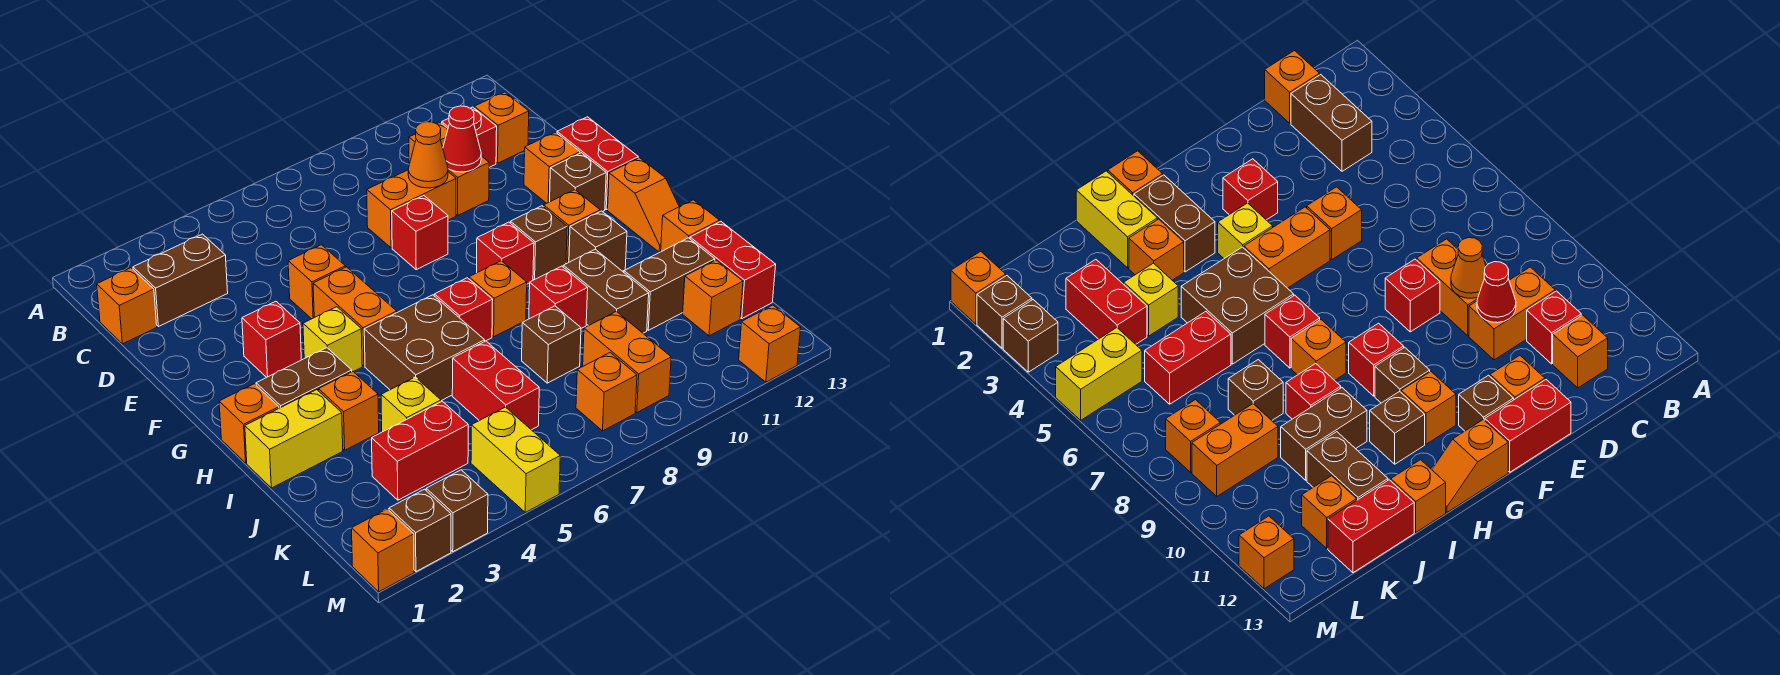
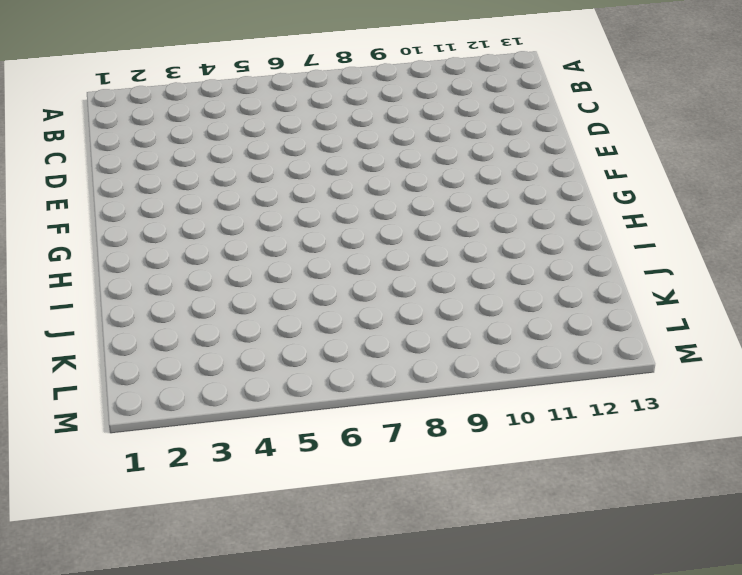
none -> orange 1x1 brick [97,268,157,344]
none -> brown 1x2 brick [133,234,228,327]
none -> orange 1x2 brick [409,123,489,215]
none -> red 1x1 brick [442,107,497,167]

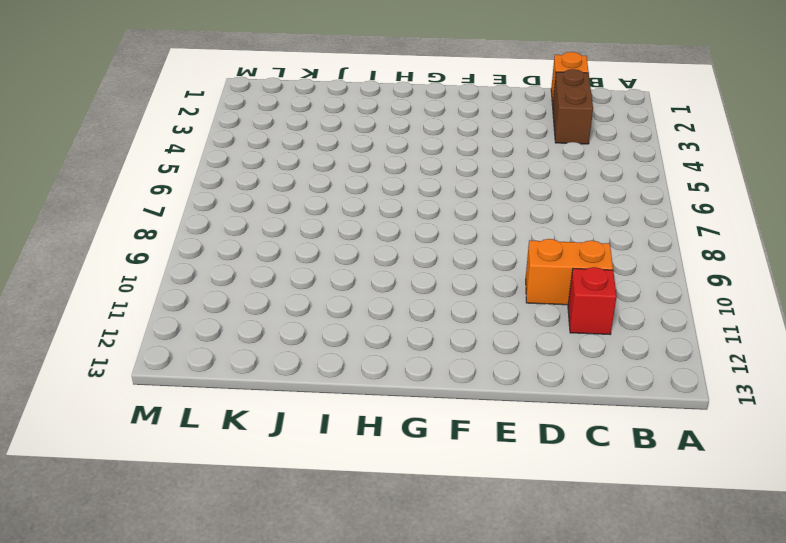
none -> orange 1x1 brick [474,92,529,163]
none -> orange 1x2 brick [367,170,456,248]
none -> orange 1x1 brick [288,245,345,319]
none -> red 1x1 brick [392,196,448,270]

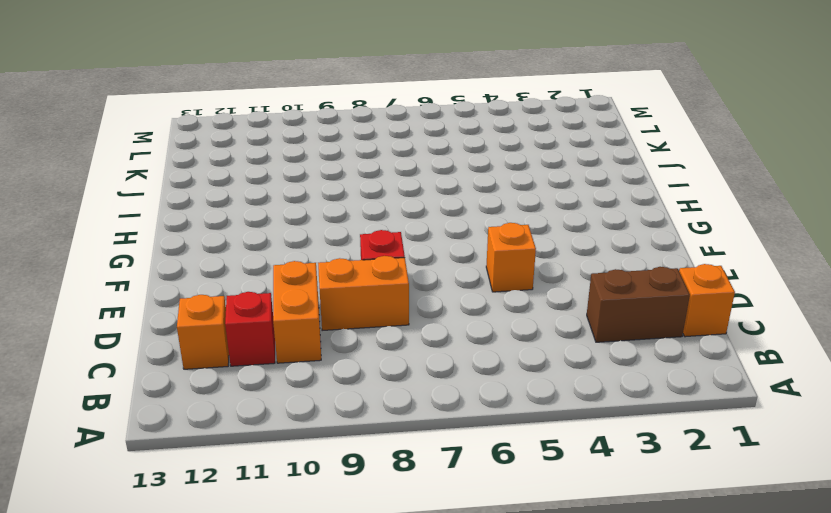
none -> orange 1x1 brick [524,132,580,203]
none -> red 1x2 brick [557,117,638,210]
none -> red 1x1 brick [242,301,301,377]
none -> orange 1x2 brick [313,267,397,366]

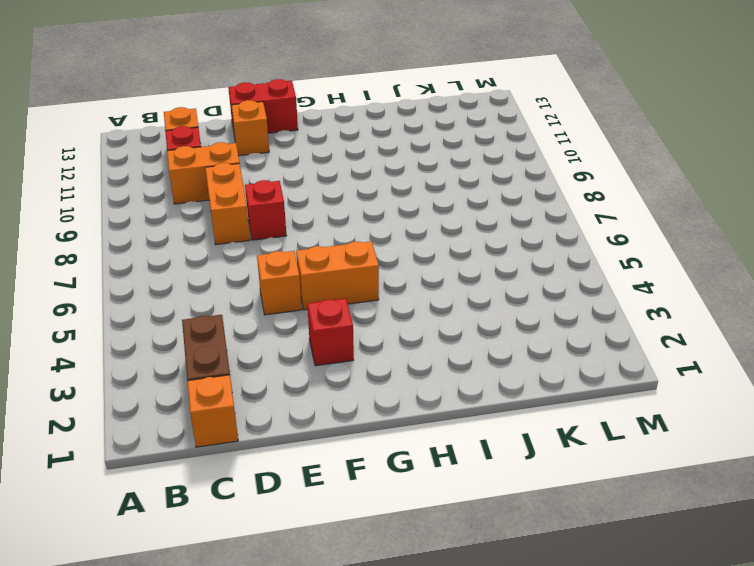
none -> brown 1x1 brick [550,153,606,212]
none -> yellow 1x1 brick [303,307,362,372]
none -> red 1x1 brick [477,222,534,284]
none -> brown 1x1 brick [510,206,567,280]

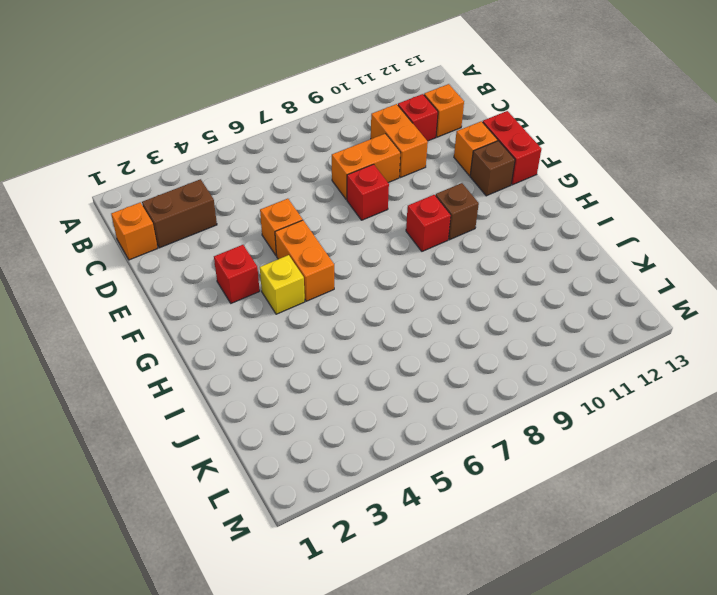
none -> orange 1x1 brick [544,190,600,263]
none -> orange 1x2 slope [608,158,679,252]
none -> orange 1x1 brick [219,384,279,463]
none -> brown 1x2 brick [256,348,352,408]

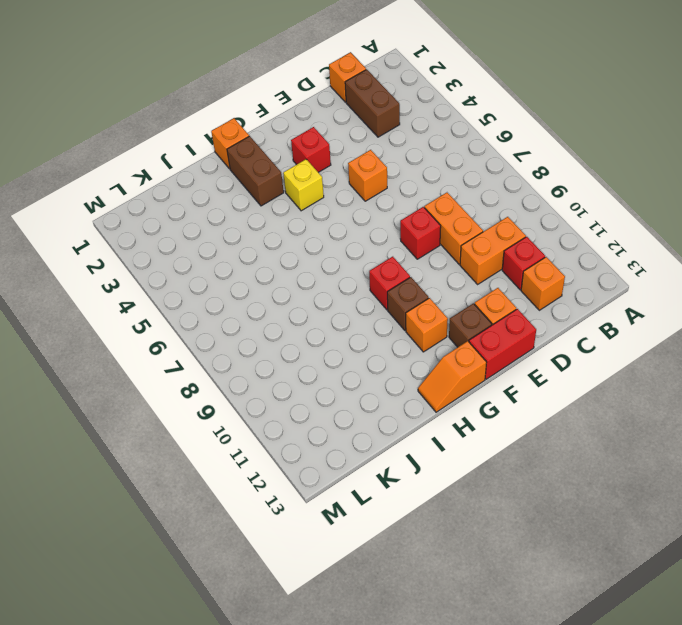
none -> orange 1x2 brick [313,267,397,366]
none -> brown 2x2 brick [364,295,485,401]
none -> red 1x1 brick [434,278,493,341]
none -> orange 1x1 brick [469,261,527,337]

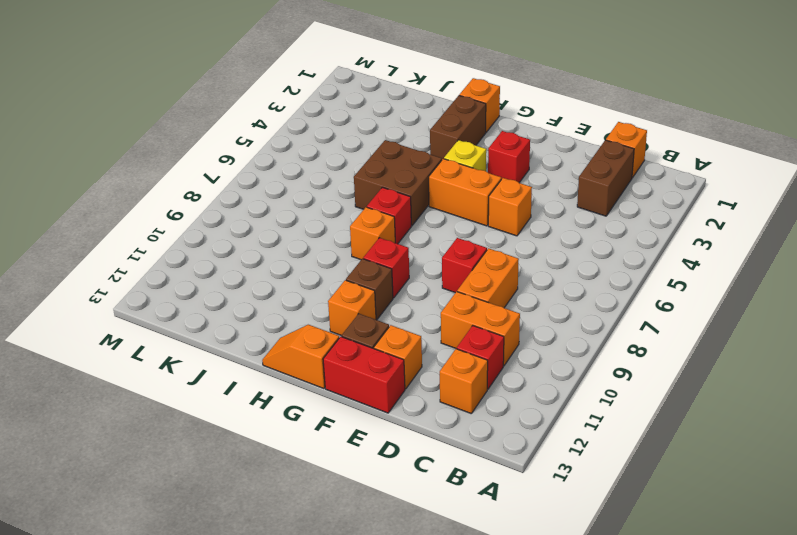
none -> brown 1x1 brick [569,211,627,271]
none -> yellow 1x2 brick [245,390,343,488]
none -> orange 1x1 brick [319,371,379,450]
none -> red 1x1 brick [529,266,588,328]

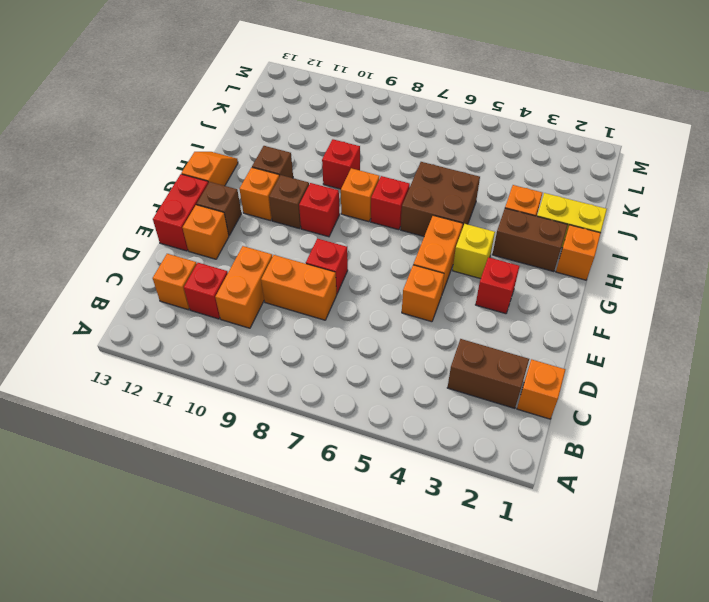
none -> brown 1x2 brick [563,249,649,333]
none -> orange 1x1 brick [661,200,720,252]
none -> yellow 1x1 brick [381,377,441,432]
none -> red 1x2 brick [452,341,539,430]

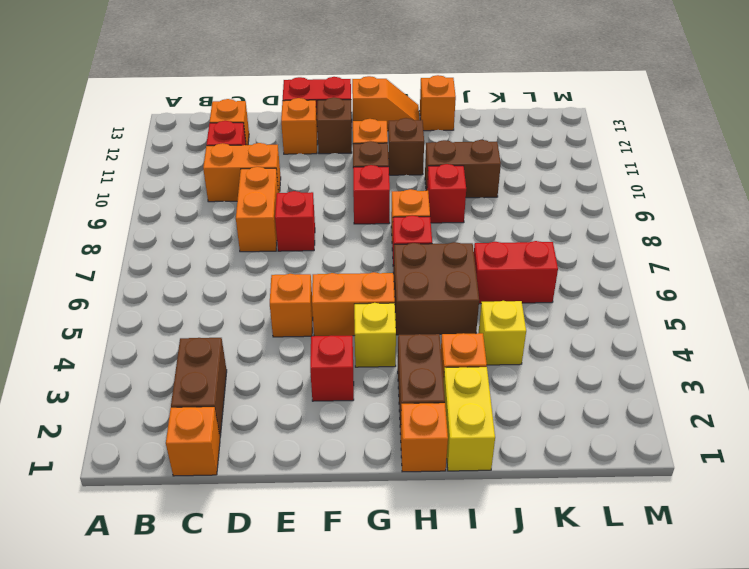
none -> brown 1x1 brick [522,306,581,383]
none -> brown 1x2 brick [624,238,715,330]
none -> red 1x2 brick [690,221,776,318]
none -> red 1x2 brick [372,401,468,500]

